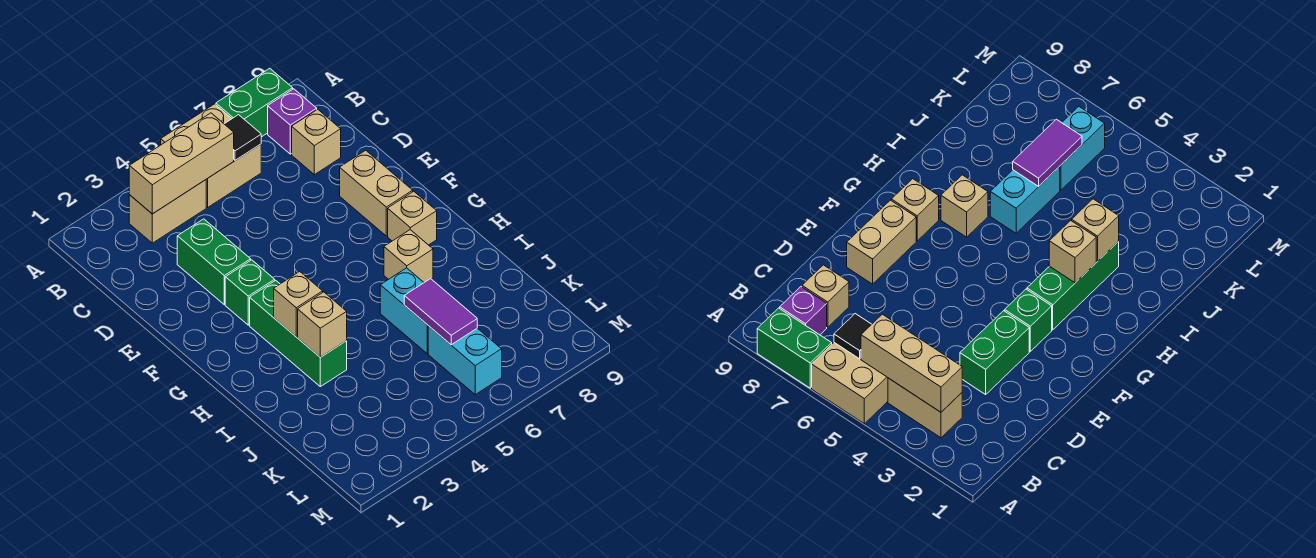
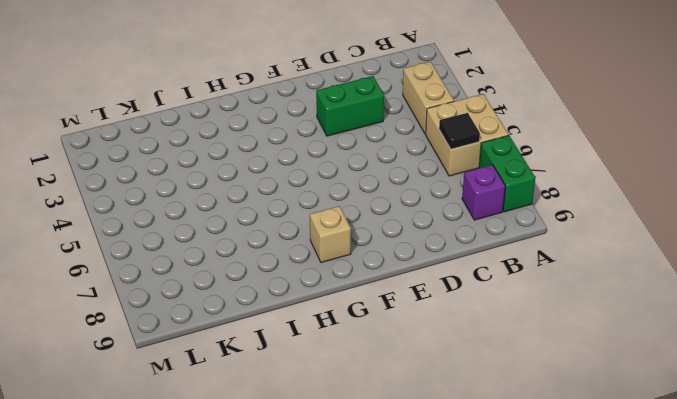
none -> tan 1x1 brick [292,109,341,175]
none -> tan 1x2 brick [340,150,413,236]
none -> green 1x1 brick [225,260,275,325]

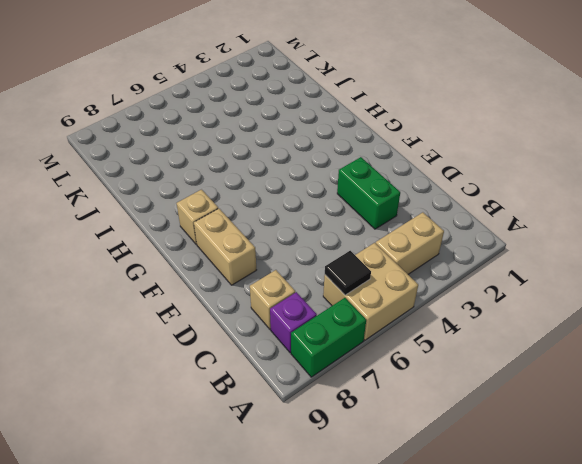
none -> green 1x1 brick [225,260,275,325]
none -> green 1x3 brick [250,280,347,387]
none -> tan 1x1 brick [384,230,433,282]

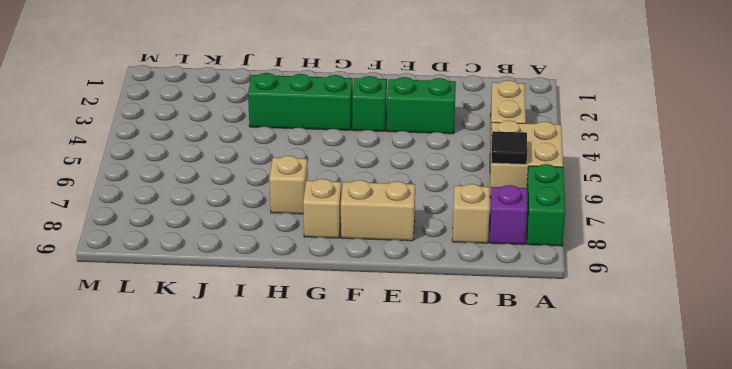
none -> cyan 1x2 brick [380,268,428,354]
none -> cyan 1x2 brick [428,326,502,395]
none -> tan 1x3 brick [129,113,234,214]

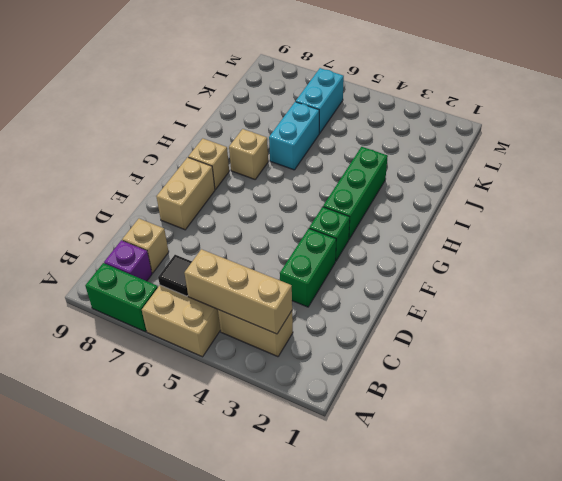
none -> tan 1x1 brick [274,272,323,337]
none -> tan 1x1 brick [298,292,347,357]
none -> purple 1x2 tile [404,279,477,345]

